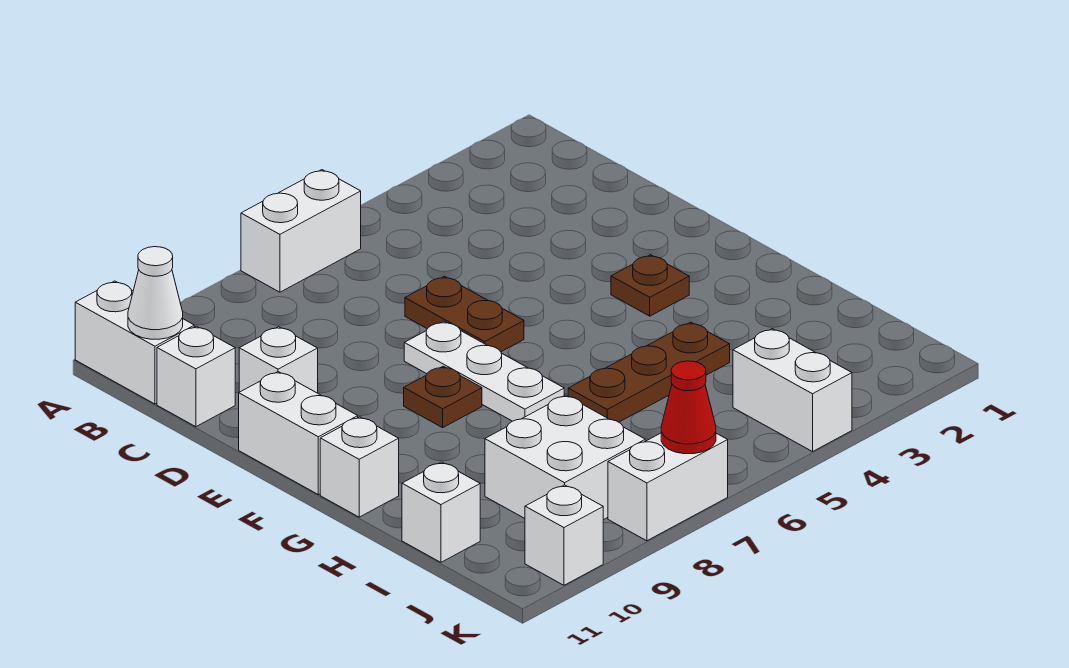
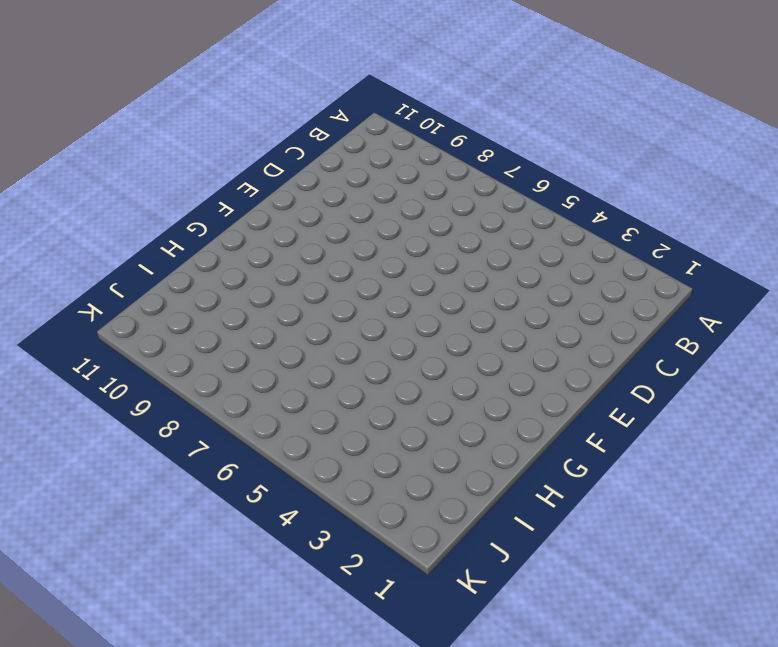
none -> white 1x2 brick [241,170,361,292]
none -> white 1x2 brick [75,281,194,404]
none -> white 1x1 brick [157,326,235,427]

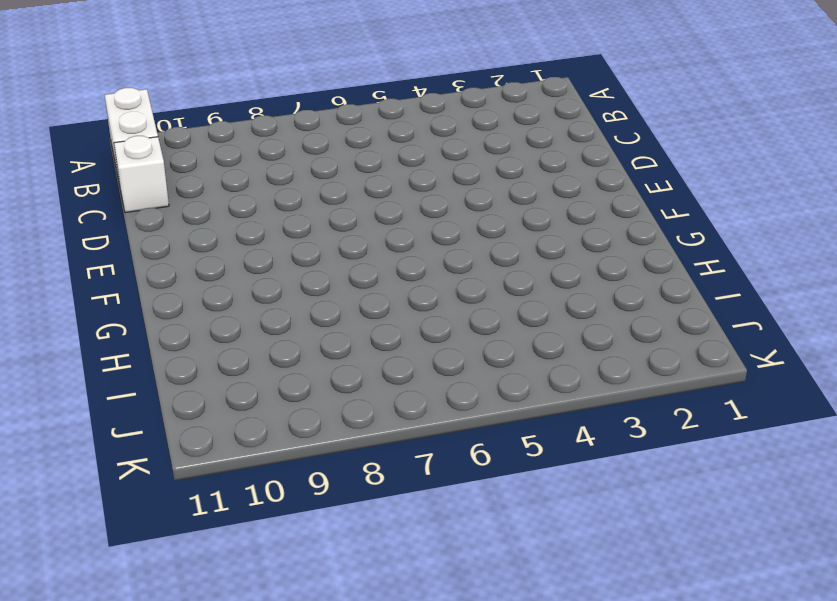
none -> white 1x2 brick [241,170,361,292]
none -> brown 1x2 plate [405,276,524,352]
none -> white 1x1 brick [239,327,318,393]

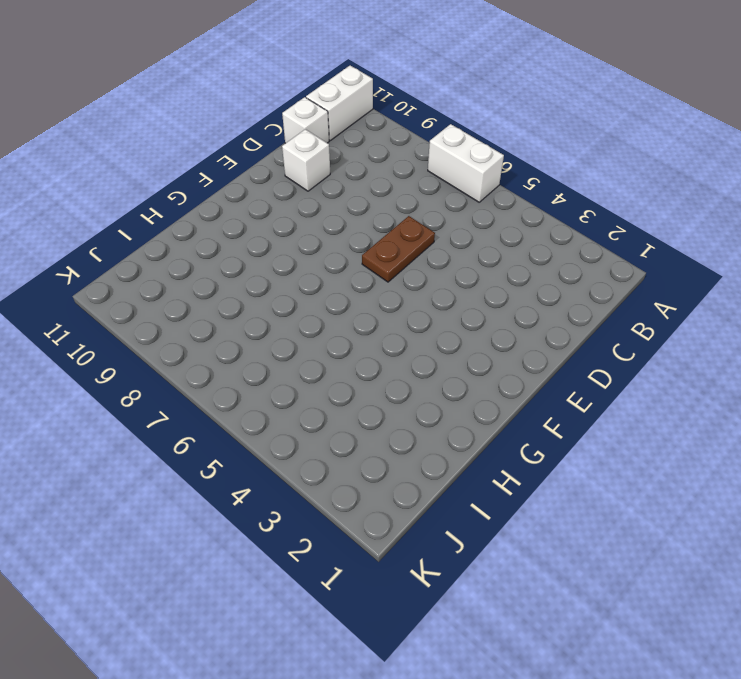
none -> white 1x3 plate [404,321,564,421]
none -> white 1x2 brick [239,372,358,495]
none -> brown 1x1 plate [611,255,689,316]

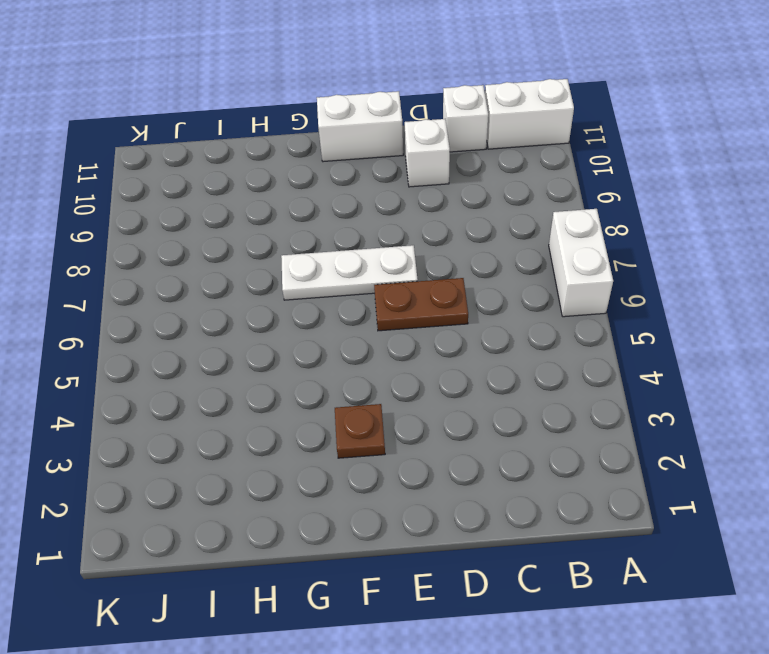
none -> brown 1x1 plate [404,366,482,428]
none -> white 1x1 brick [320,417,399,517]
none -> brown 1x3 plate [568,322,730,422]

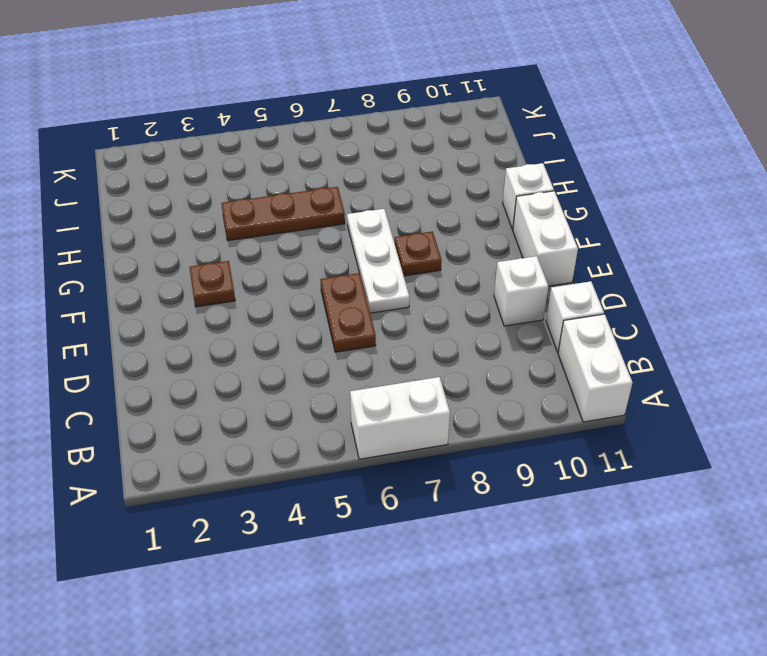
none -> white 2x2 brick [485,395,645,520]
none -> white 1x1 brick [402,462,480,562]
none -> white 1x2 brick [733,329,852,452]

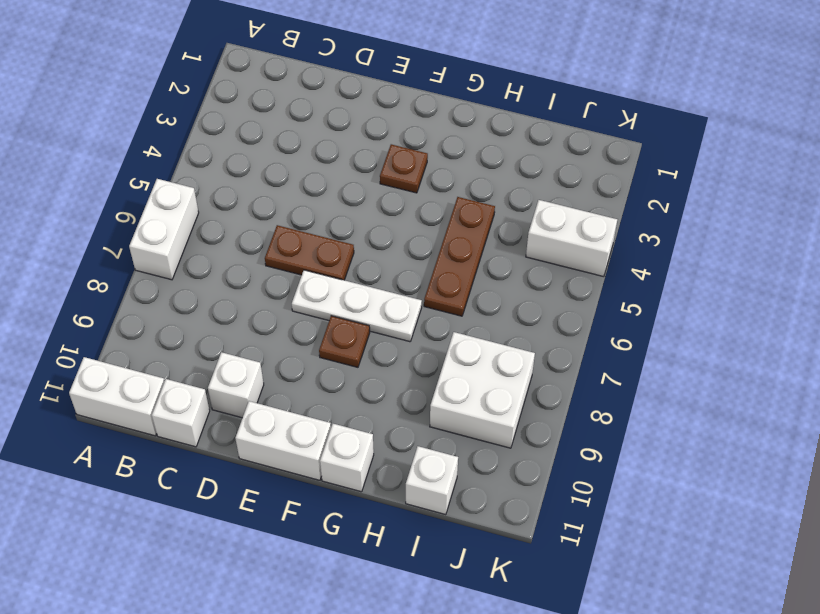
none -> white 1x2 brick [608,433,728,541]
none -> white 1x1 brick [525,485,603,585]
none -> white 1x1 cone [128,247,183,339]

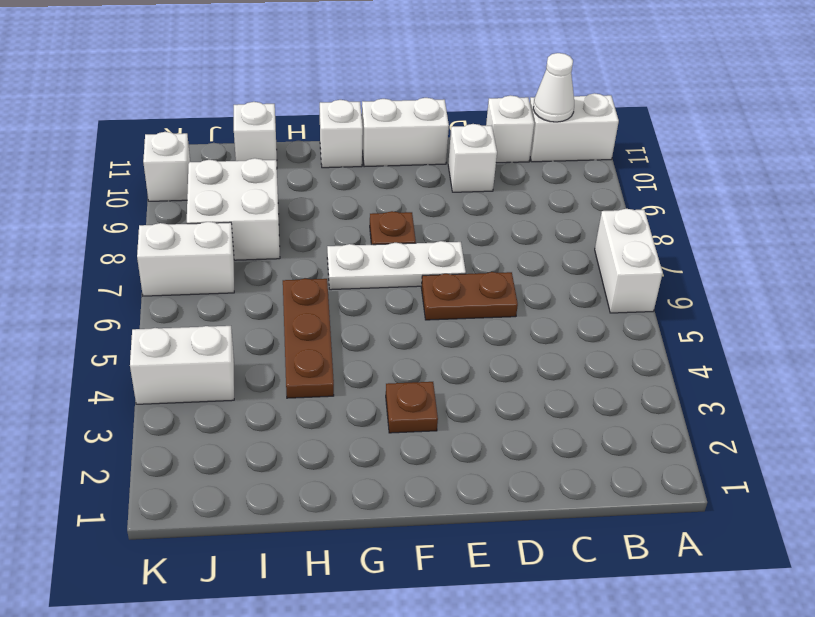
white 1x2 brick [137,222,234,296] -> white 1x2 brick turned to [608,433,728,541]
none -> red 1x1 cone [661,361,716,454]

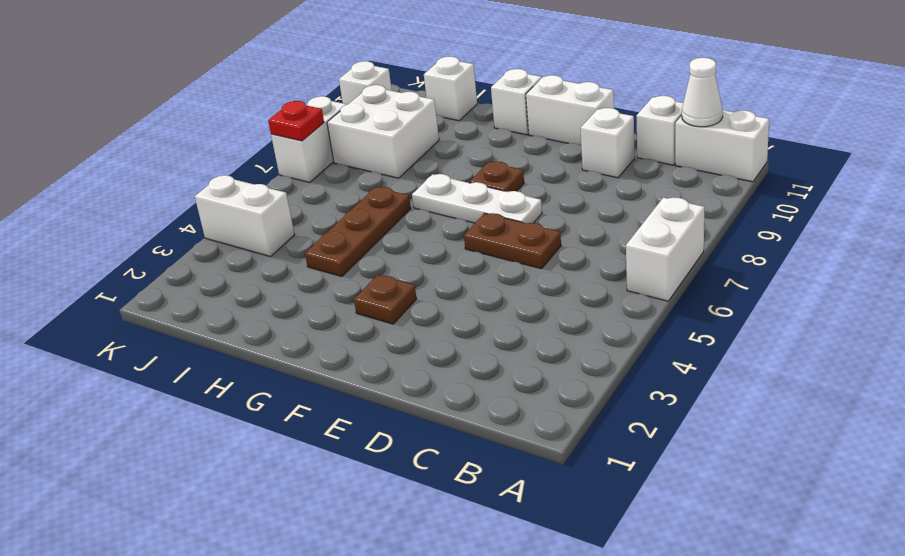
red 1x1 plate [268,101,324,141] -> red 1x1 cone [661,361,716,454]

